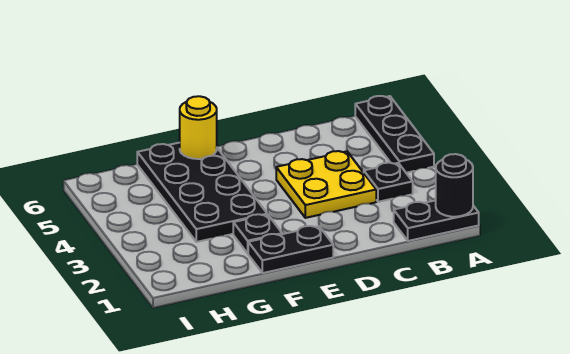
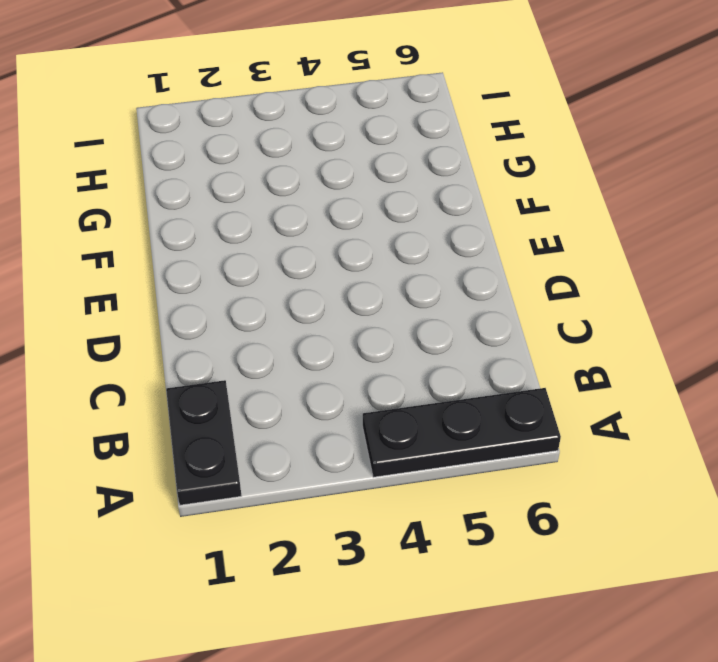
none -> black 1x1 plate [363,163,413,202]
none -> yellow 2x2 plate [276,151,376,218]

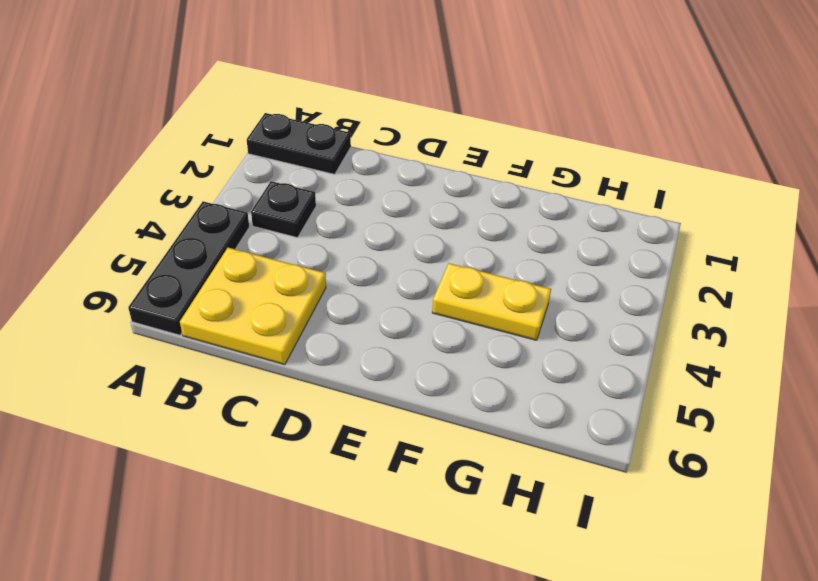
yellow 2x2 plate [180,248,326,365] -> yellow 2x2 plate moved to [276,151,376,218]
yellow 1x2 plate [432,263,551,340] -> black 2x4 plate [137,143,267,242]
none -> black 1x2 plate [248,226,333,273]
none -> black 1x1 plate [233,214,282,253]

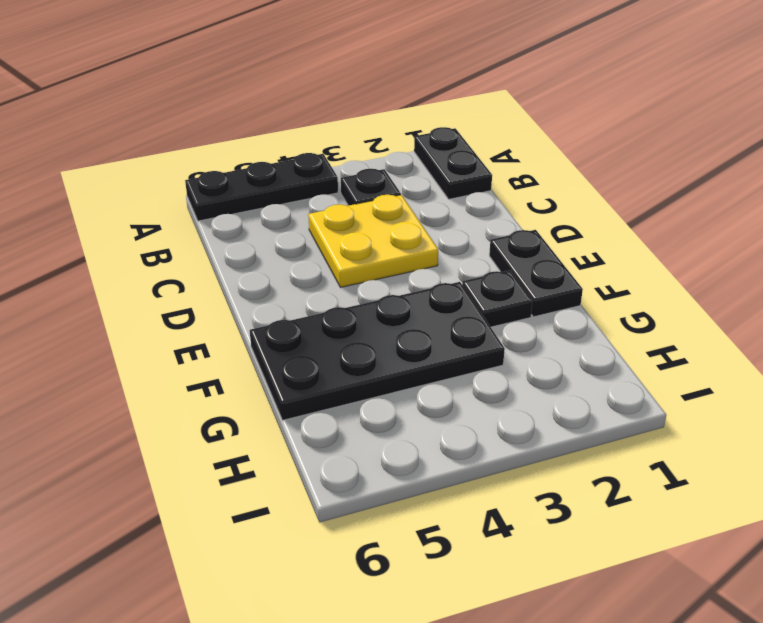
none -> black 1x1 round brick [436,154,473,217]
none -> yellow 1x1 round brick [180,96,217,159]

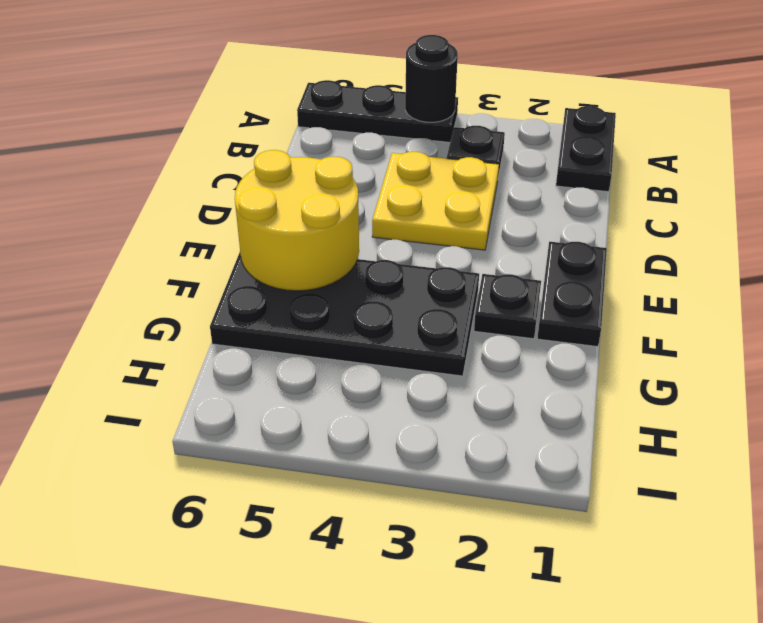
black 1x1 round brick [405,35,458,122] -> black 1x1 round brick moved to [436,154,473,217]
yellow 2x2 round brick [235,150,359,291] -> yellow 1x1 round brick [180,96,217,159]

